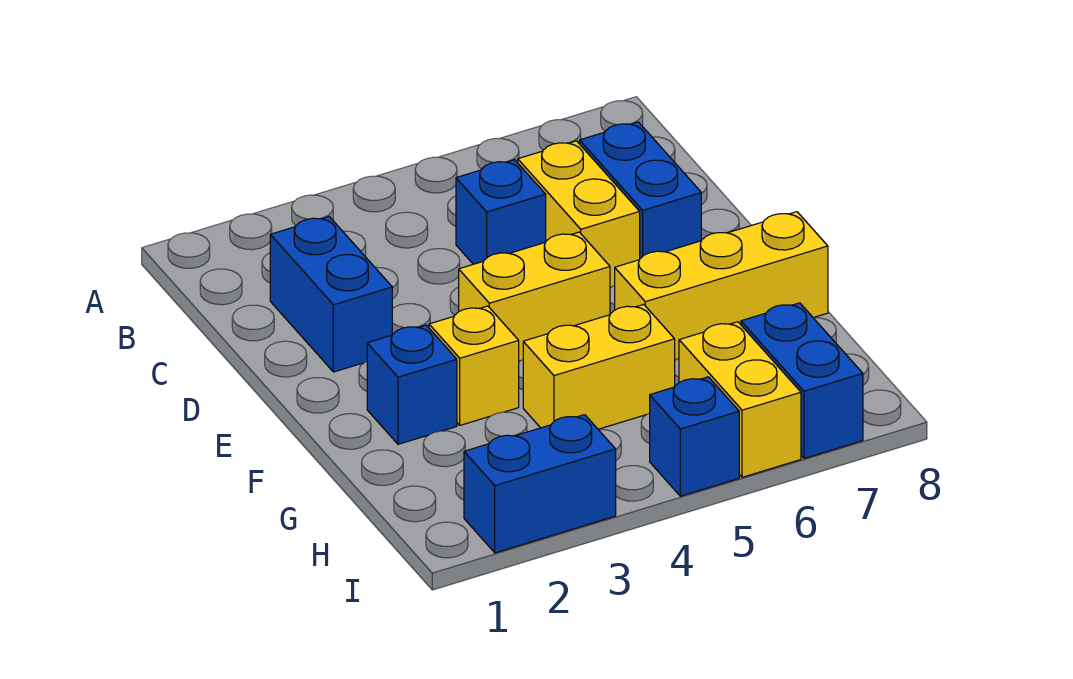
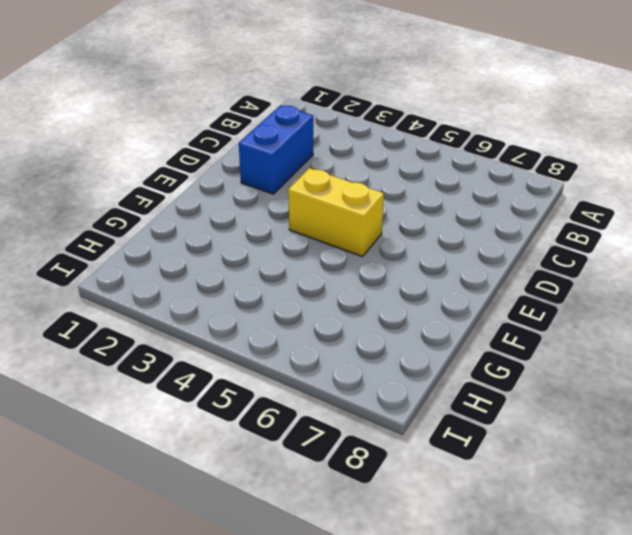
none -> blue 1x1 brick [456,160,546,264]
none -> yellow 1x2 brick [518,141,640,288]
none -> blue 1x2 brick [580,122,701,258]

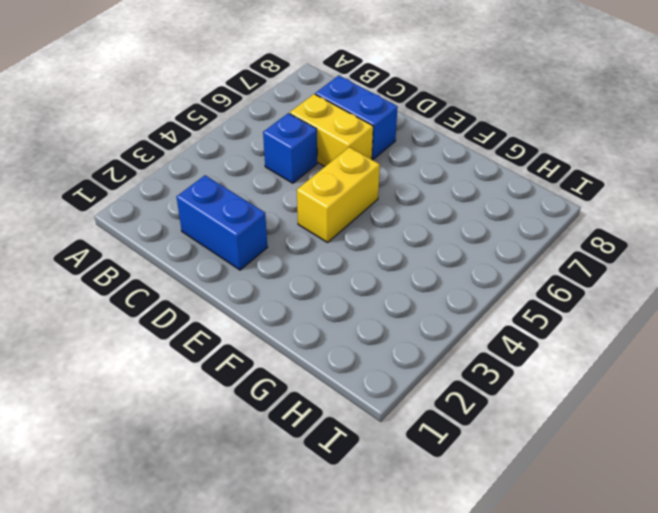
none -> blue 1x1 brick [367,325,457,444]
none -> yellow 1x1 brick [429,306,519,425]
none -> yellow 1x3 brick [615,212,828,360]

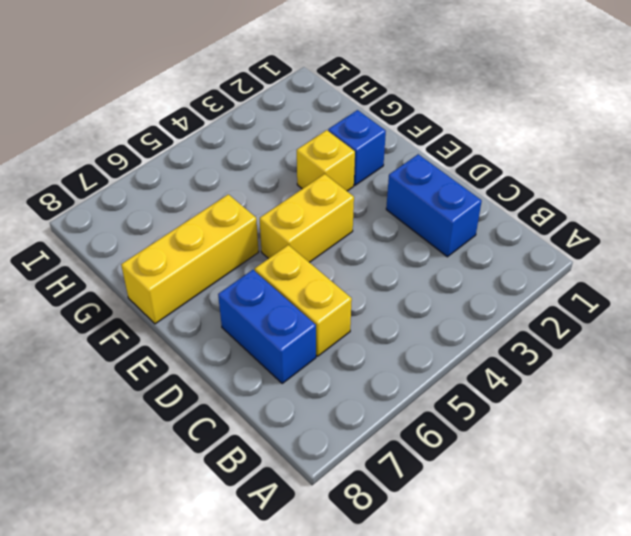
none -> blue 1x1 brick [456,160,546,264]
none -> yellow 1x2 brick [523,305,675,429]
none -> yellow 1x2 brick [679,322,801,477]

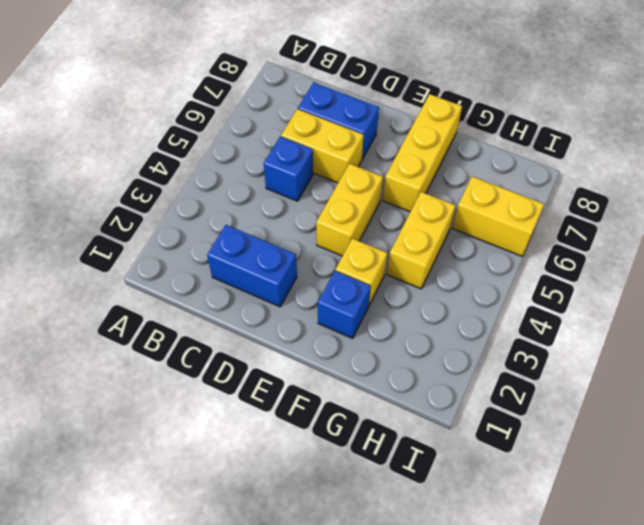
none -> blue 1x2 brick [741,303,863,458]
none -> blue 1x2 brick [464,415,616,553]
none -> blue 1x1 brick [650,377,739,496]

